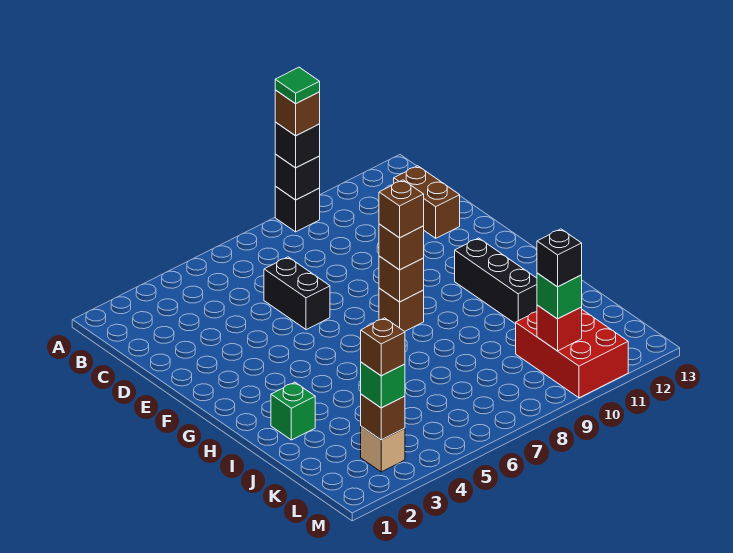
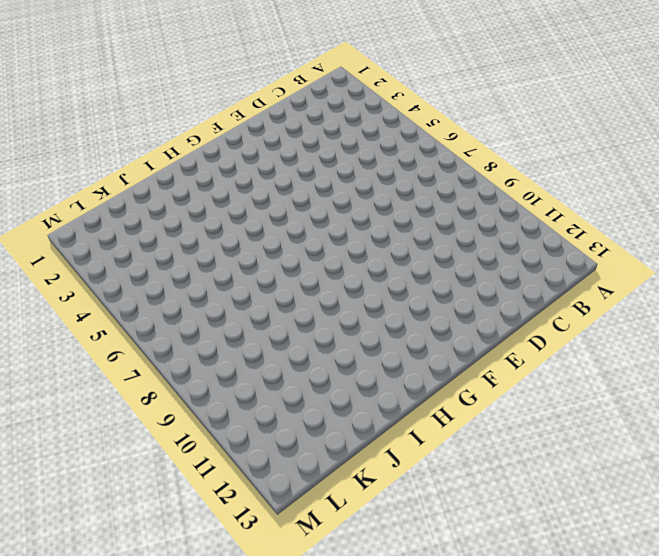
none -> black 1x1 brick [275,186,320,232]
none -> brown 1x2 brick [394,166,460,238]
none -> black 1x2 brick [264,257,330,330]

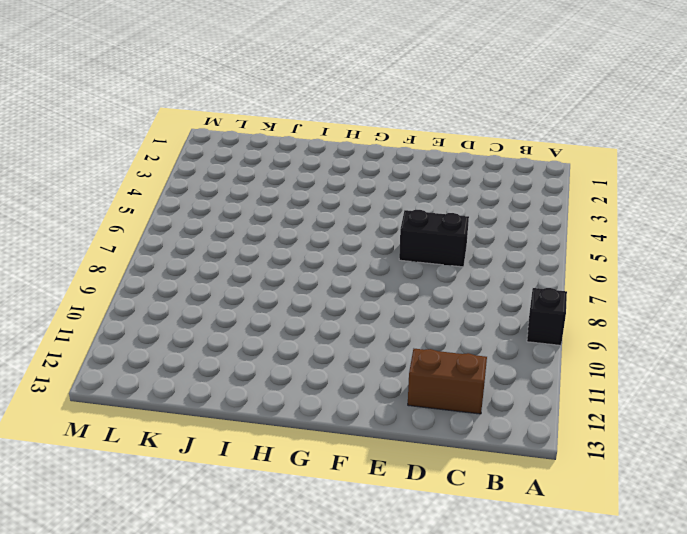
none -> brown 1x1 brick [379,288,424,332]
none -> black 1x3 brick [455,238,537,324]
none -> green 1x1 brick [271,382,315,440]

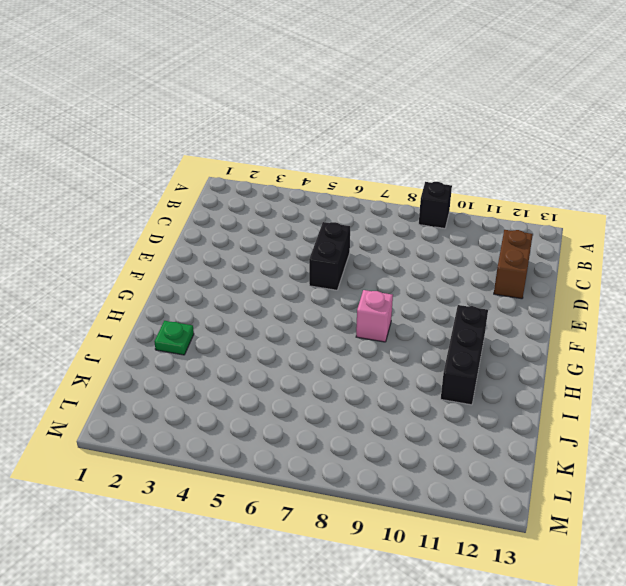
pink 1x1 brick [356,290,393,342] -> brown 1x1 brick [379,288,424,332]
green 1x1 plate [154,321,194,355] -> green 1x1 brick [271,382,315,440]
none -> red 2x3 brick [516,310,628,398]
none -> tan 1x1 brick [361,426,405,472]
none -> black 1x1 brick [275,154,320,200]

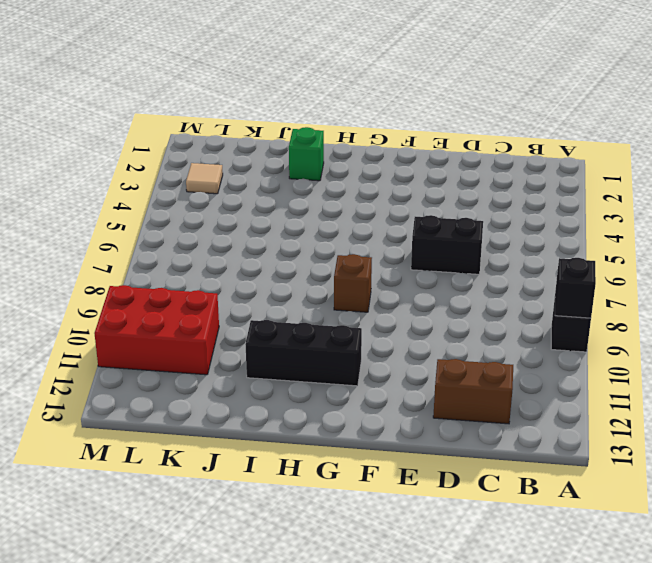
tan 1x1 tile [186,163,223,194] -> tan 1x1 brick [361,426,405,472]
none -> brown 1x1 brick [379,256,424,302]
none -> brown 1x1 brick [361,394,405,440]
none -> red 1x1 brick [537,305,582,351]

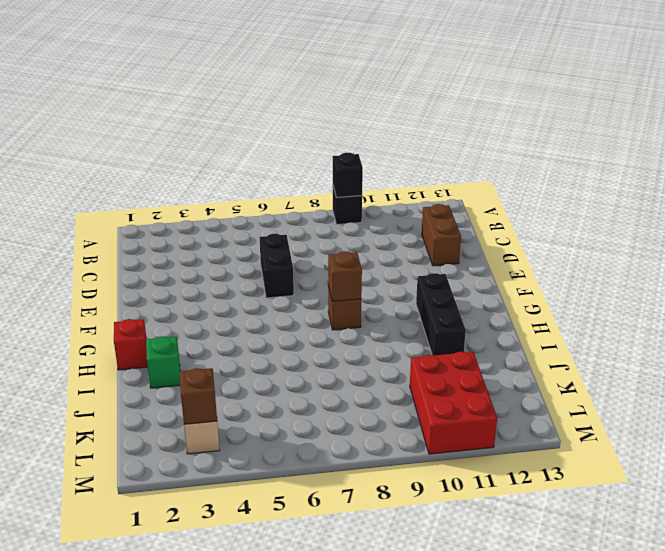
red 1x1 brick [114,319,148,370] -> red 1x1 brick moved to [537,305,582,351]
none -> black 1x1 brick [275,122,320,168]
none -> brown 1x1 brick [379,224,424,270]
none -> green 1x1 brick [361,362,405,408]

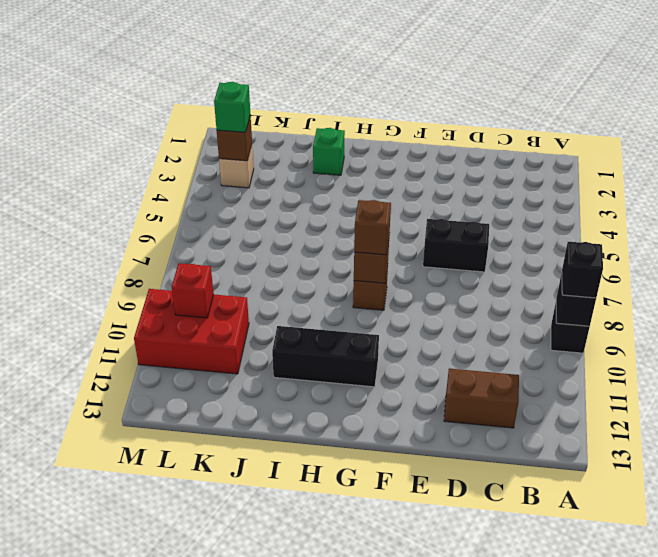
none -> green 1x1 brick [537,273,582,319]
none -> brown 1x1 brick [275,90,320,136]
none -> brown 1x1 brick [379,180,424,238]

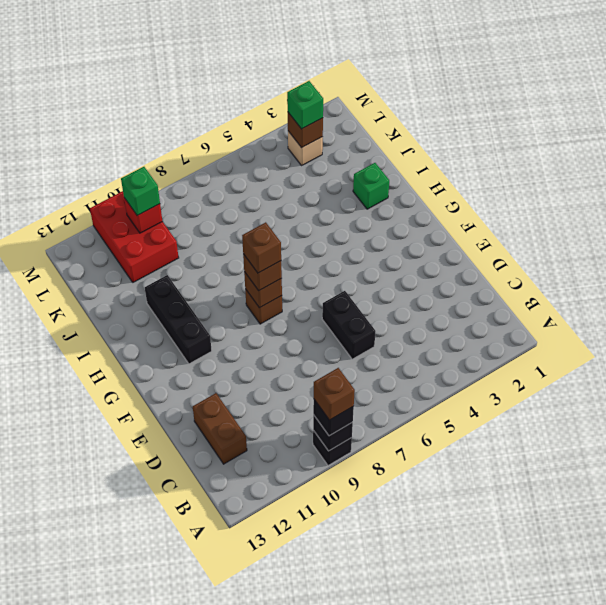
none -> brown 1x1 brick [361,318,405,376]
none -> black 1x1 brick [537,229,582,287]
none -> green 1x1 tile [275,67,320,104]

